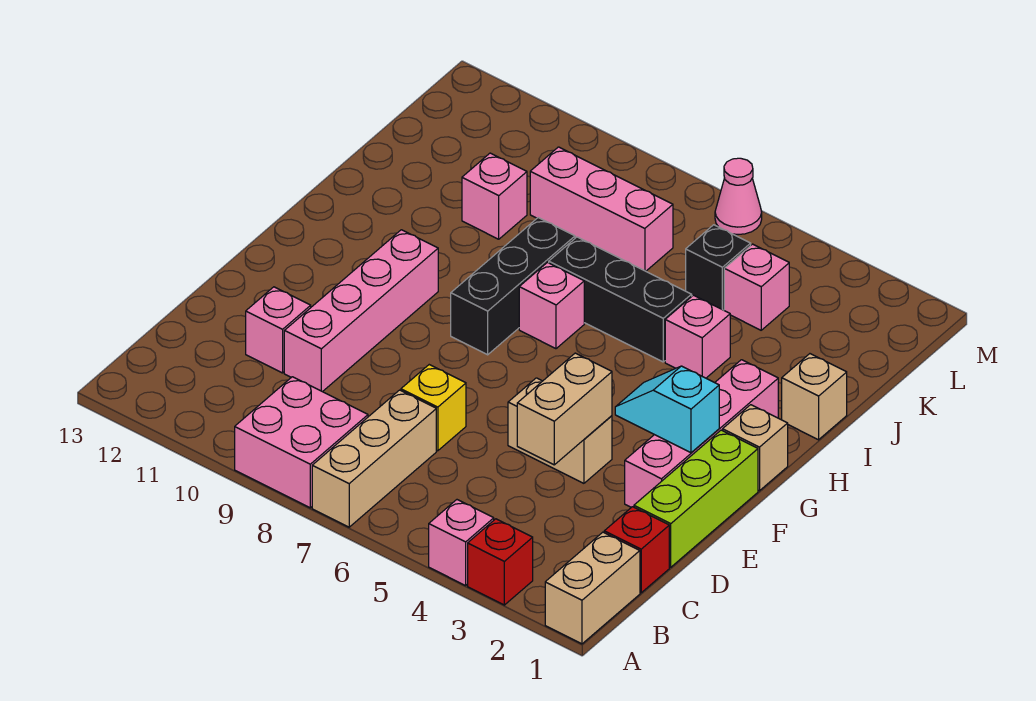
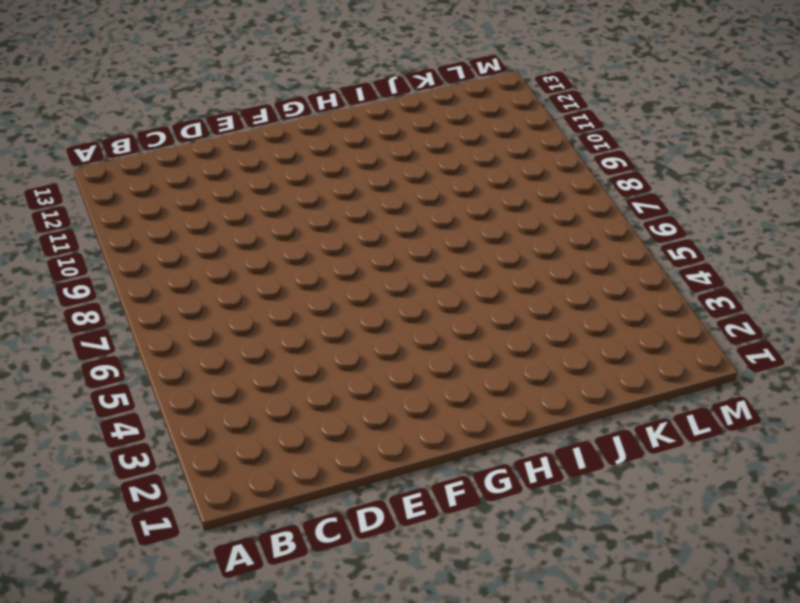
none -> tan 1x2 brick [545,532,640,644]
none -> red 1x1 brick [468,519,533,605]
none -> pink 1x1 brick [429,500,494,586]

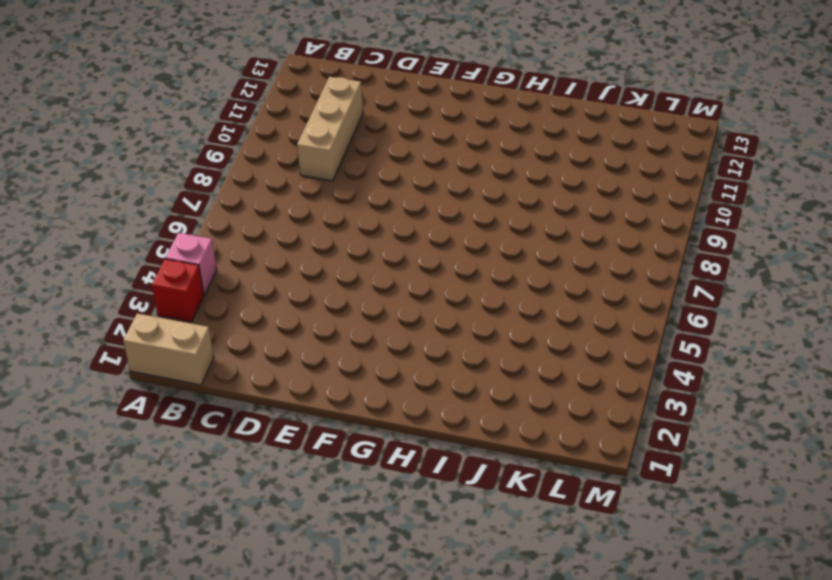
tan 1x3 brick [297,77,363,181] -> tan 1x3 brick turned to [312,390,436,527]
none -> pink 2x2 brick [235,377,368,508]
none -> red 1x1 brick [604,507,669,593]
none -> lime 1x3 brick [634,430,758,567]

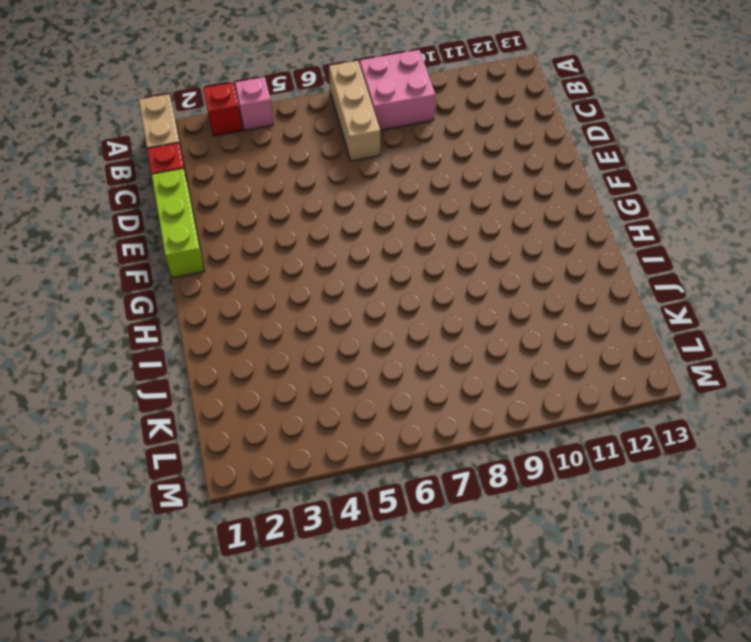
none -> yellow 1x1 brick [401,365,466,451]
none -> pink 1x4 brick [284,230,438,392]
none -> pink 1x1 brick [246,287,311,373]

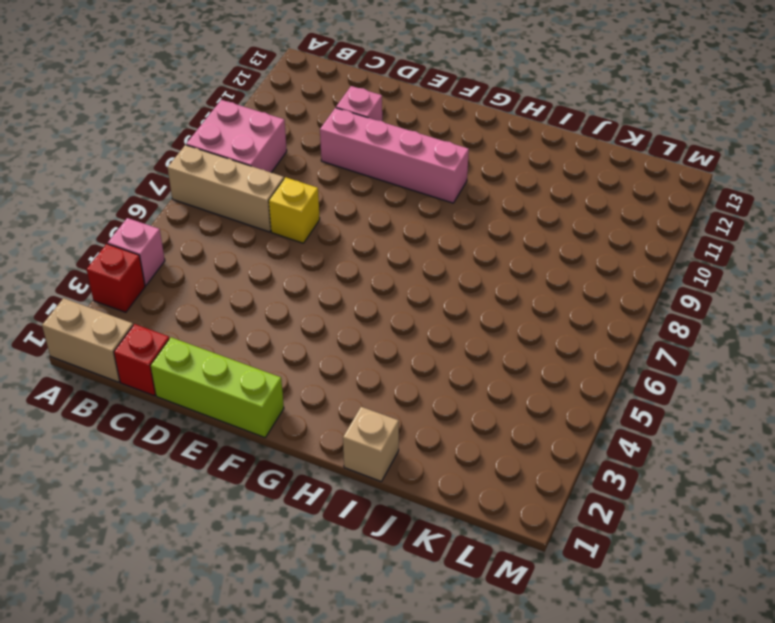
none -> pink 1x4 brick [625,360,778,507]
none -> tan 1x2 brick [508,378,612,483]
none -> tan 1x1 brick [723,405,788,491]

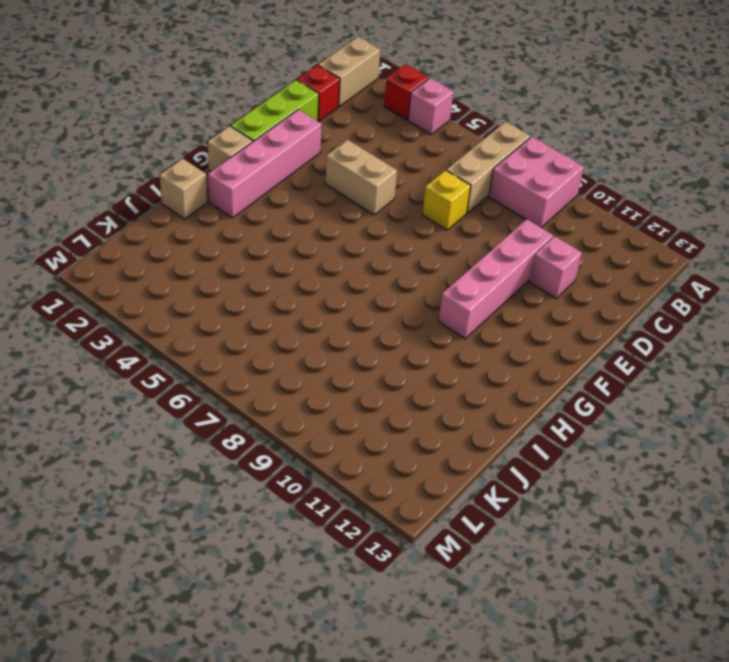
none -> black 1x3 brick [451,218,575,355]
none -> pink 1x1 brick [519,263,584,349]
none -> pink 1x1 brick [665,295,730,378]

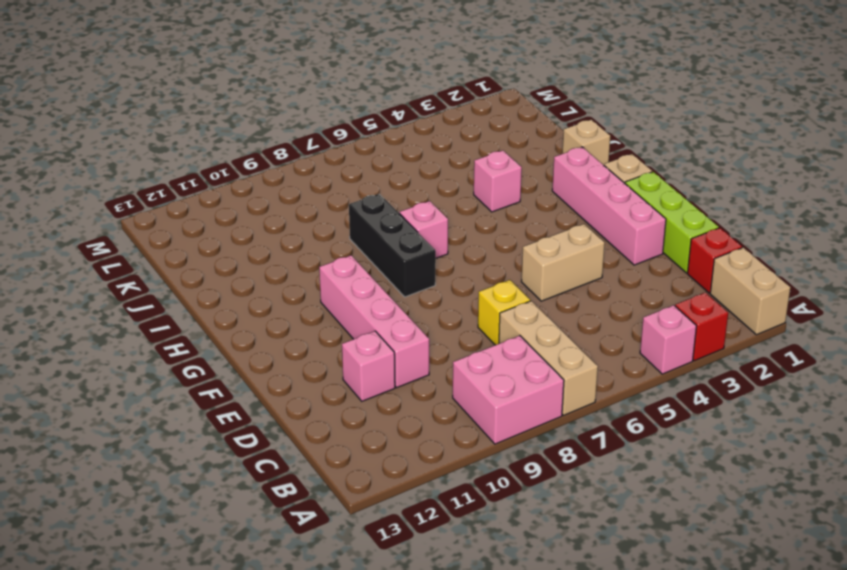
none -> black 1x3 brick [549,237,692,362]
none -> pink 1x1 brick [462,153,527,239]
none -> pink 1x1 brick [724,244,789,330]

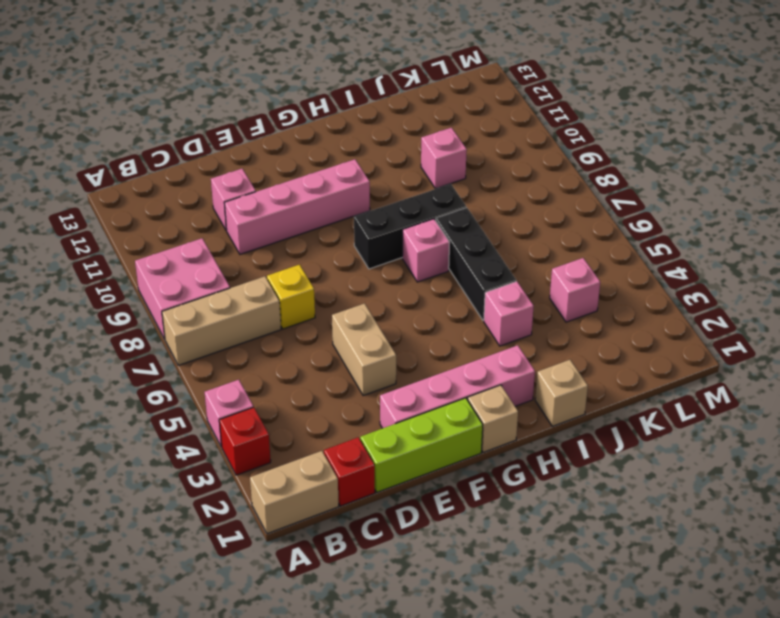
none -> black 1x1 brick [686,225,751,310]
none -> pink 1x3 brick [530,147,673,271]
none -> pink 1x1 cone [715,158,762,235]

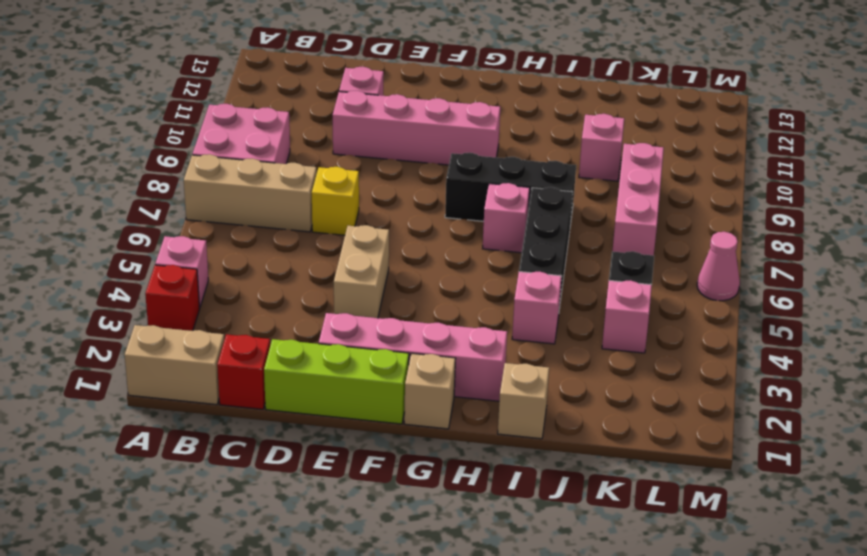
none -> tan 1x2 brick [517,353,612,465]
none -> cyan 1x2 slope [615,366,719,453]

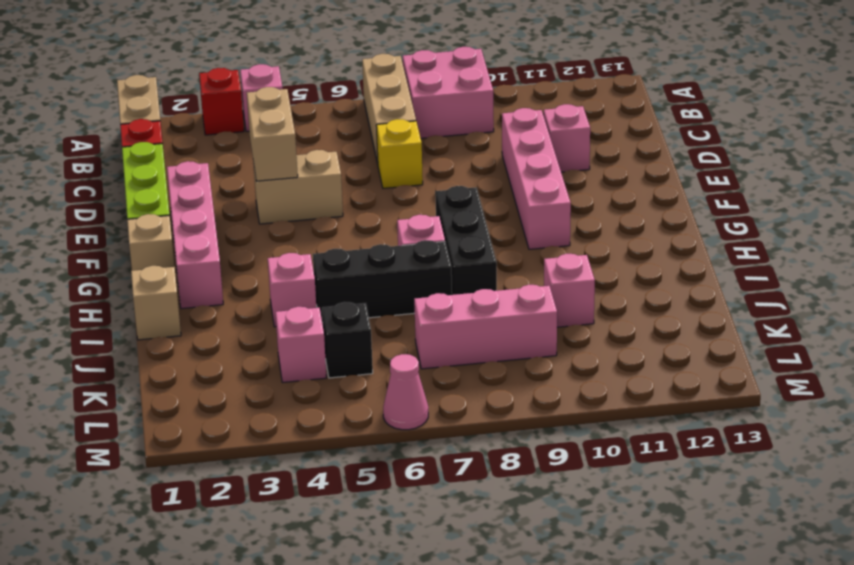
none -> cyan 1x2 slope [615,366,719,453]

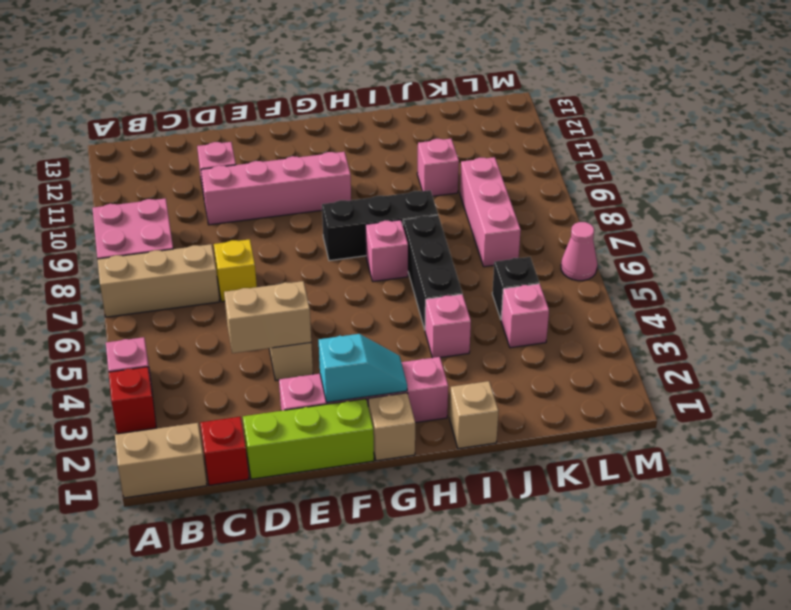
cyan 1x2 slope [319,334,407,402] -> cyan 1x2 slope turned to [615,366,719,453]

